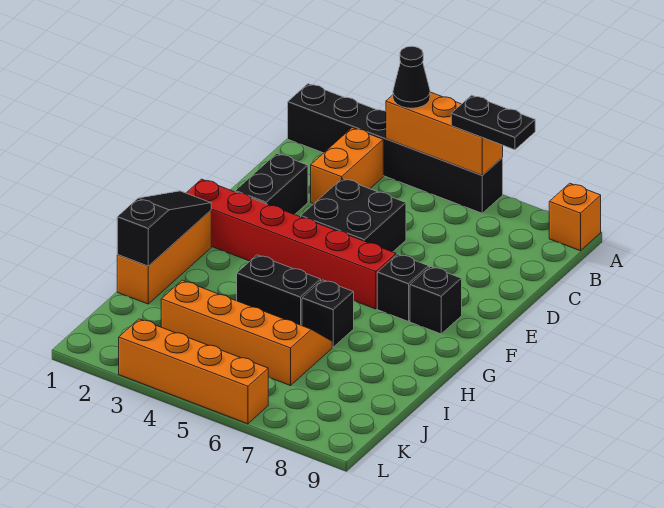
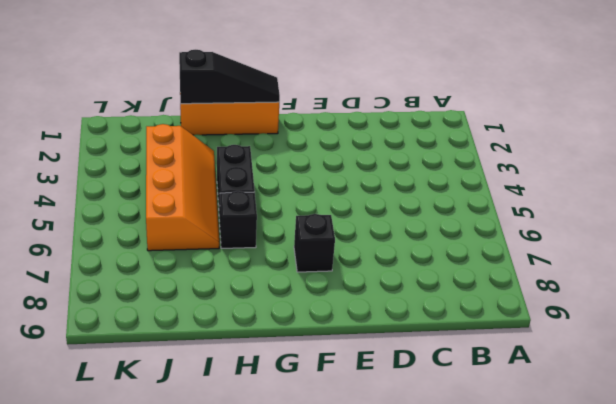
none -> black 1x6 brick [288,84,503,213]
none -> orange 1x1 brick [549,183,601,251]
none -> orange 1x2 brick [311,128,383,204]

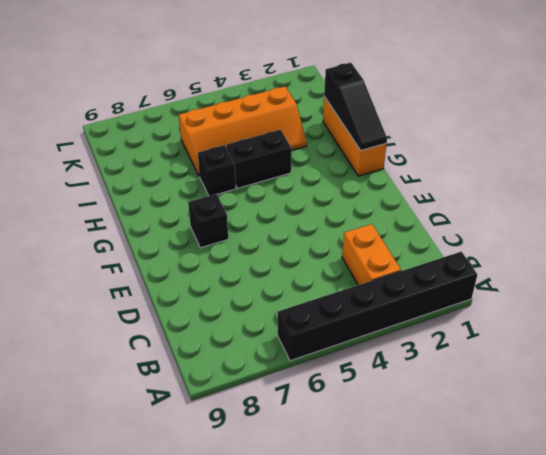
none -> orange 1x1 brick [549,183,601,251]
none -> black 1x2 brick [235,154,308,215]
none -> black 2x2 brick [301,178,406,252]

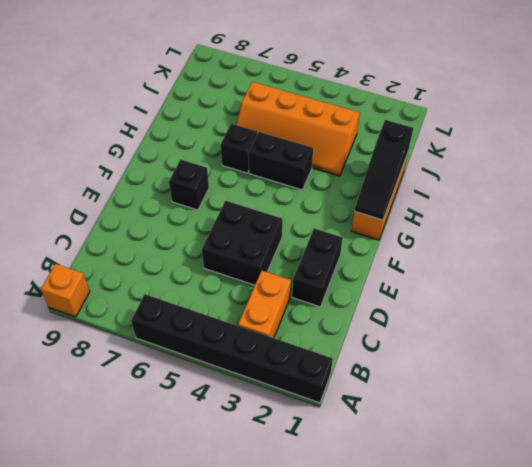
none -> red 1x6 brick [187,179,396,309]
none -> black 1x1 brick [410,267,462,334]
none -> orange 1x4 brick [119,319,268,424]

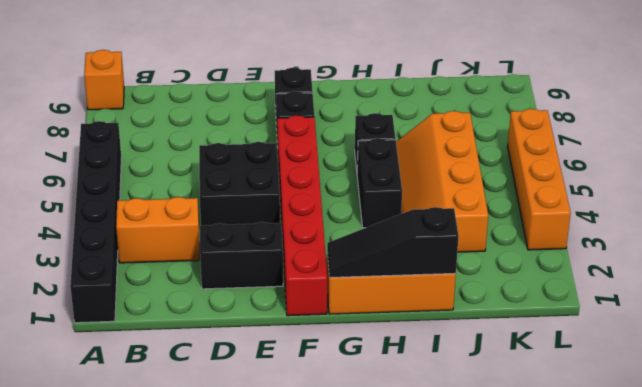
none -> orange 1x3 brick [386,92,503,175]
none -> black 1x1 cone [393,46,430,108]
none -> black 1x2 plate [451,95,535,150]

